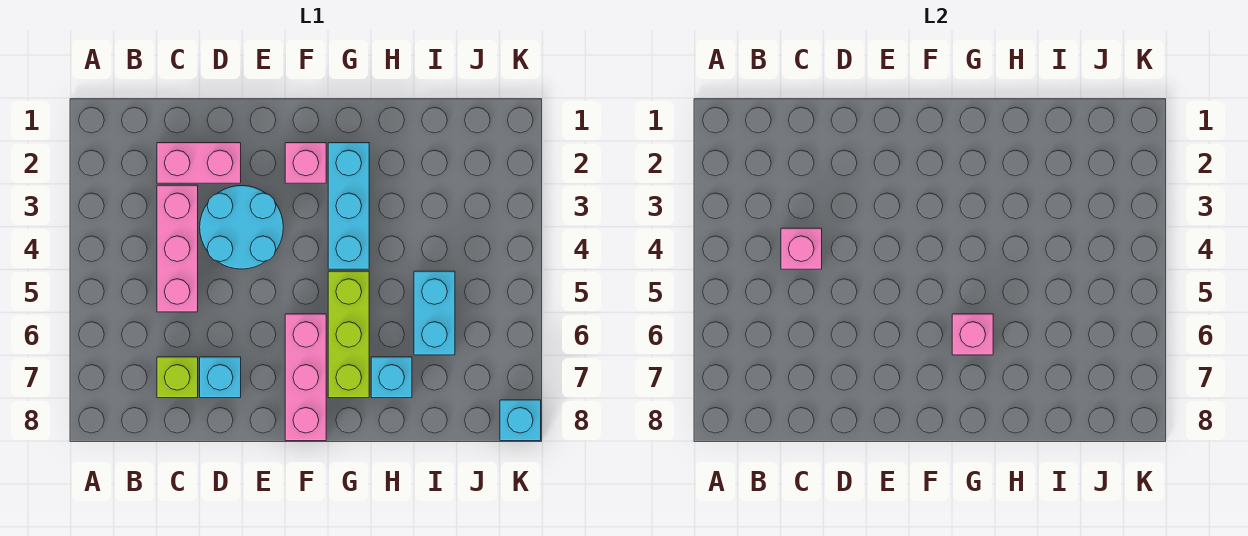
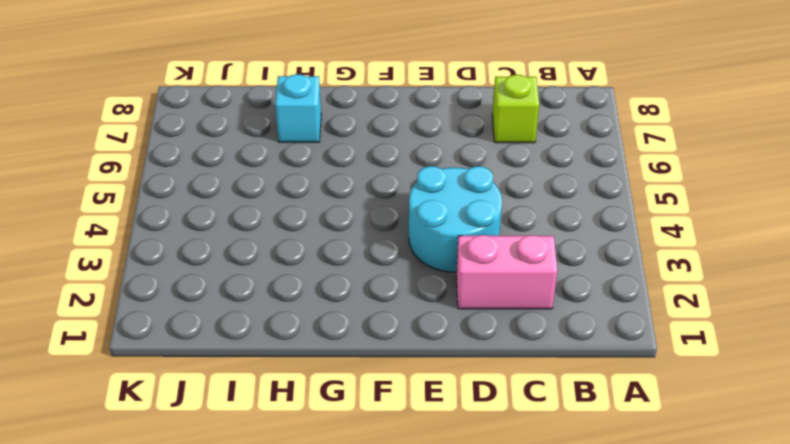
none -> pink 1x3 brick [157,185,198,312]
none -> cyan 1x1 brick [200,357,241,398]
none -> pink 1x1 brick [285,143,326,183]

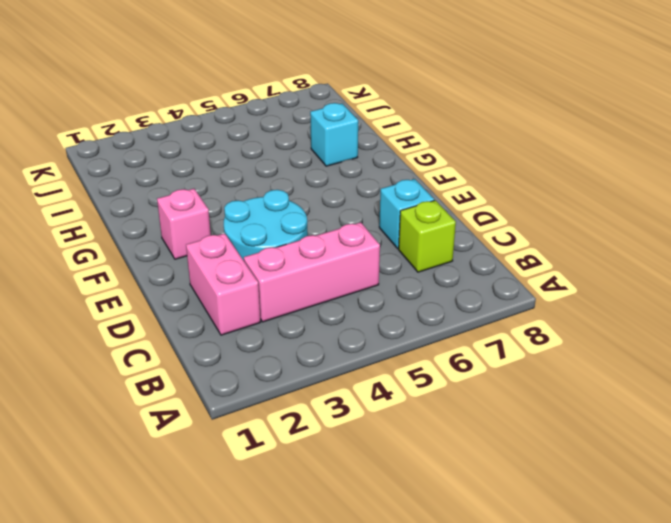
none -> pink 1x3 brick [285,314,326,441]
none -> cyan 1x3 brick [328,143,369,269]
none -> lime 1x3 brick [328,271,369,398]

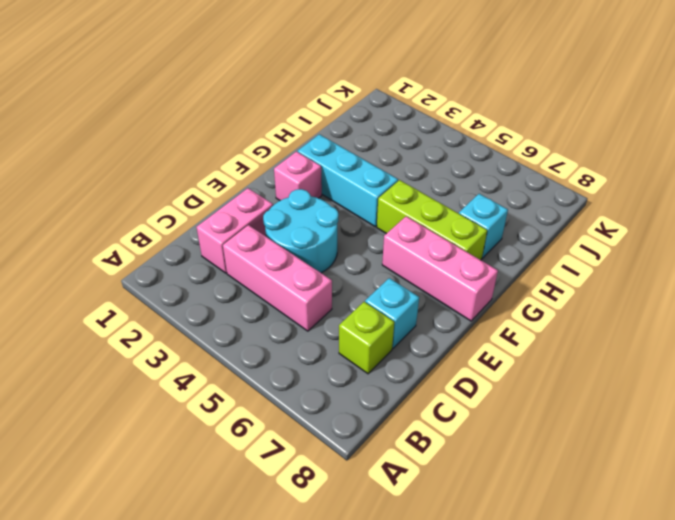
none -> cyan 1x2 brick [414,271,455,355]
none -> cyan 1x1 brick [500,400,541,441]
none -> pink 1x1 brick [781,228,822,269]

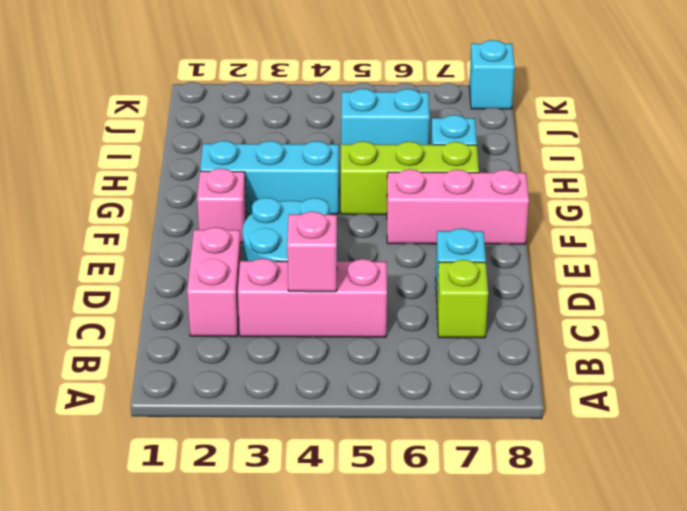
none -> pink 1x1 brick [952,314,993,355]

